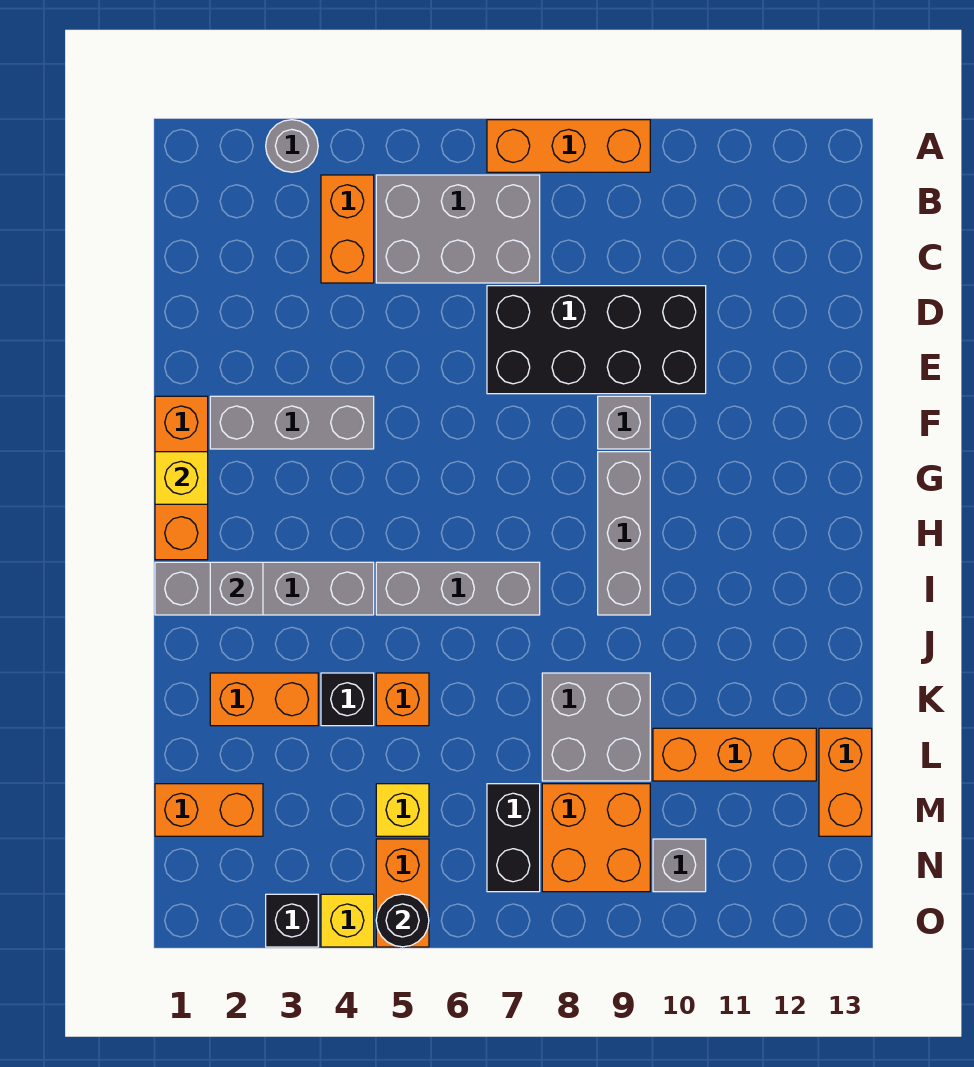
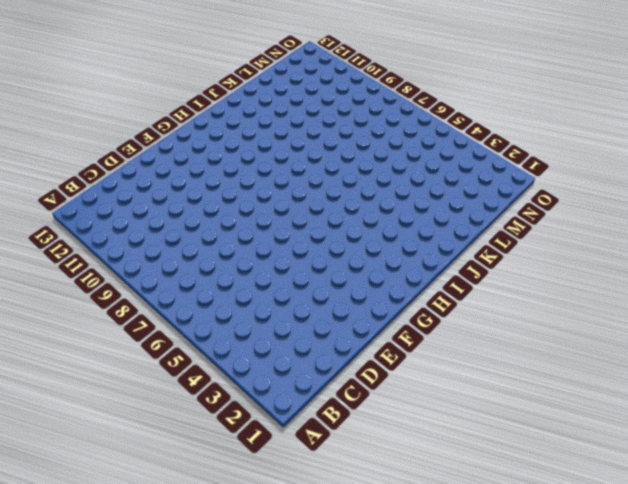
none -> grey 1x1 round brick [266,120,318,172]
none -> orange 1x3 brick [487,120,650,172]
none -> orange 1x2 brick [321,175,374,283]

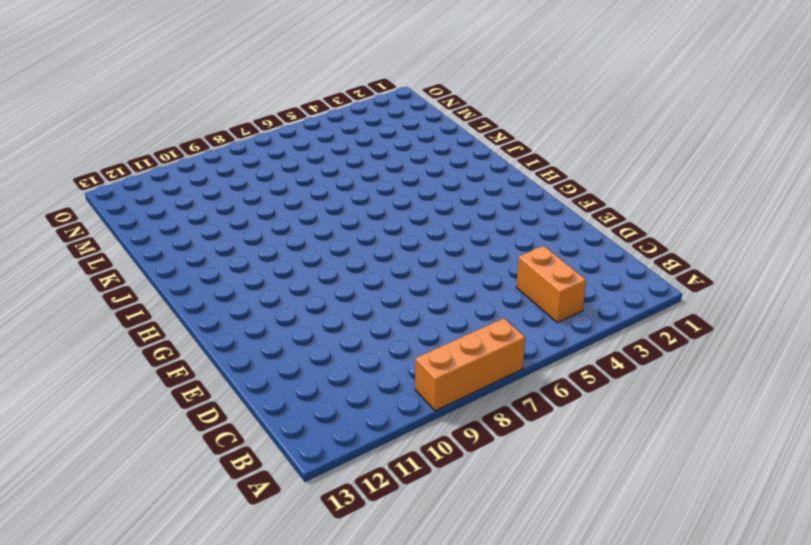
none -> grey 1x1 round brick [266,120,318,172]
none -> grey 2x3 brick [376,175,540,283]
none -> black 2x4 brick [487,286,706,394]

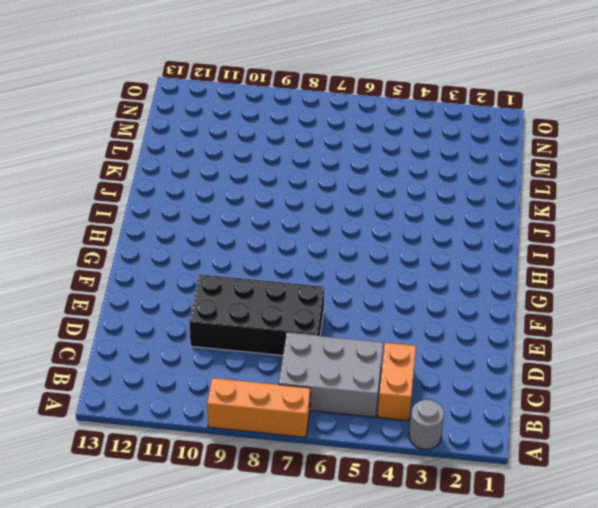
none -> orange 1x3 brick [155,396,208,560]
none -> grey 1x3 brick [210,396,374,449]
none -> grey 1x1 brick [598,396,650,449]

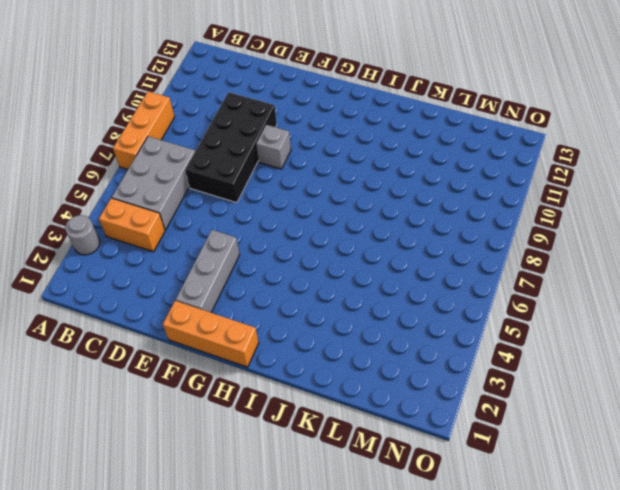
none -> grey 1x3 brick [598,452,650,615]
none -> grey 1x4 brick [155,562,374,615]
none -> grey 1x3 brick [376,562,540,615]

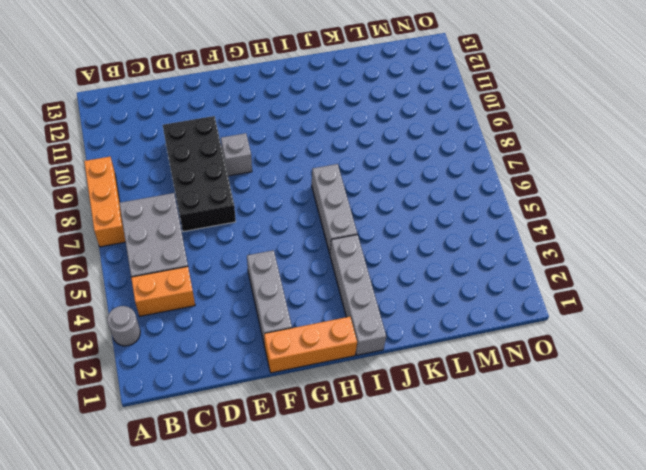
none -> grey 1x3 brick [598,452,650,615]
none -> orange 1x2 brick [210,673,318,726]
none -> black 1x1 brick [321,673,374,726]

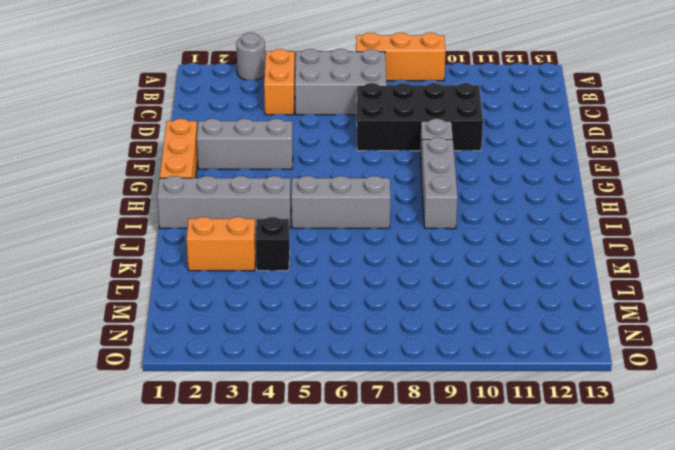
none -> orange 1x1 brick [376,673,429,726]
none -> grey 2x2 brick [542,673,650,781]
none -> orange 1x3 brick [653,728,816,781]

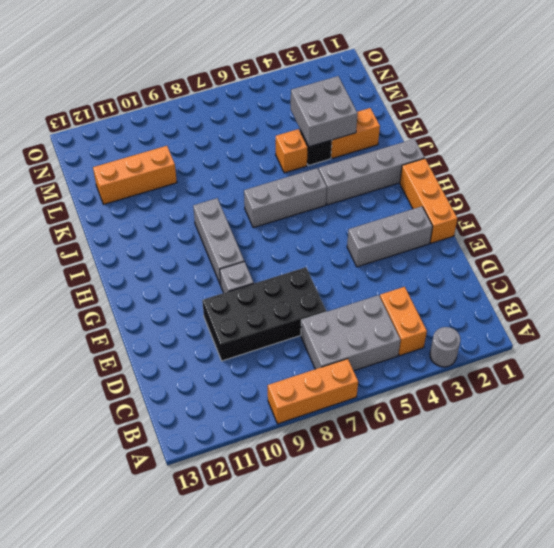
grey 2x2 brick [291,76,358,147] -> grey 2x2 brick moved to [542,673,650,781]
none -> orange 1x2 brick [819,728,872,836]
none -> orange 1x2 brick [155,784,263,836]
none -> yellow 1x1 brick [376,784,429,836]

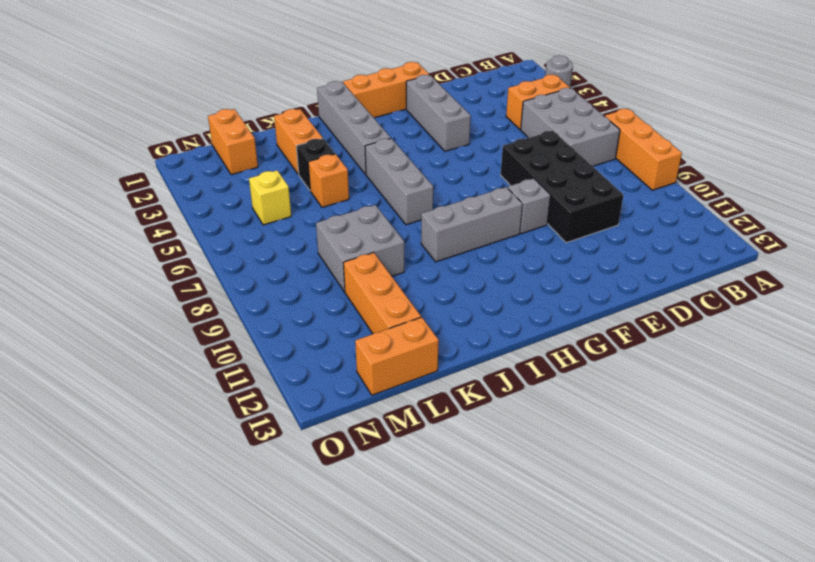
none -> black 1x2 brick [487,784,540,892]
none -> orange 2x2 brick [542,784,650,892]
none -> orange 1x2 brick [376,839,429,947]

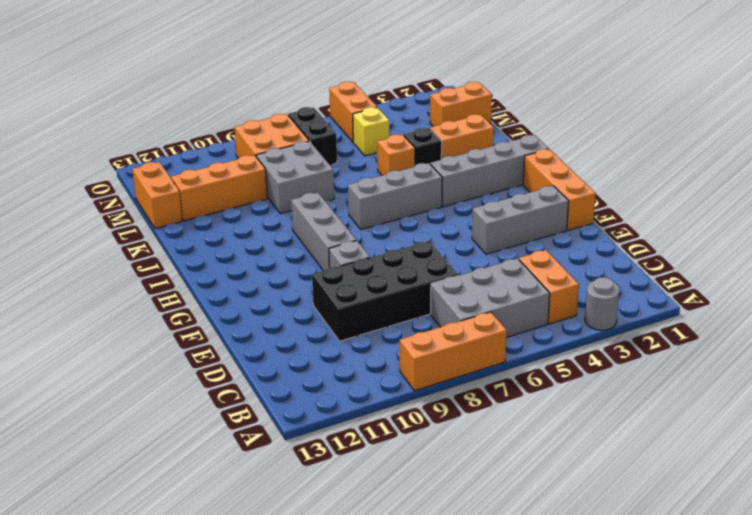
none -> grey 1x1 brick [653,839,706,892]
none -> black 1x1 brick [266,894,318,947]
none -> yellow 1x1 brick [321,894,374,947]

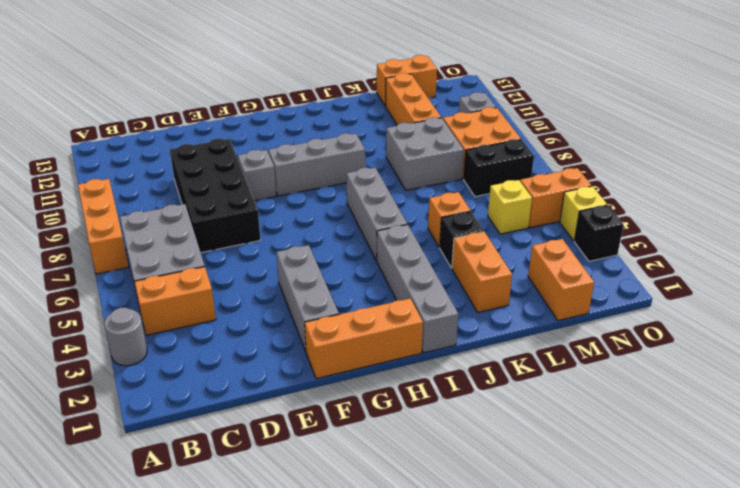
none -> yellow 1x1 brick [155,452,208,504]
none -> grey 1x1 brick [210,562,263,615]
none -> black 1x1 round brick [376,894,429,947]

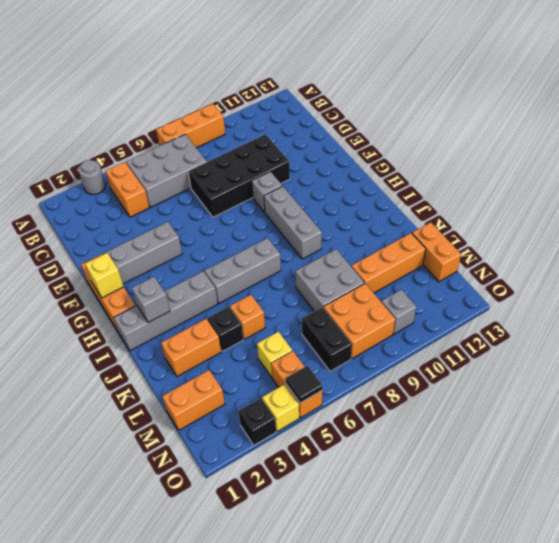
black 1x1 tile [286,366,322,403] -> black 1x1 round brick [376,894,429,947]

